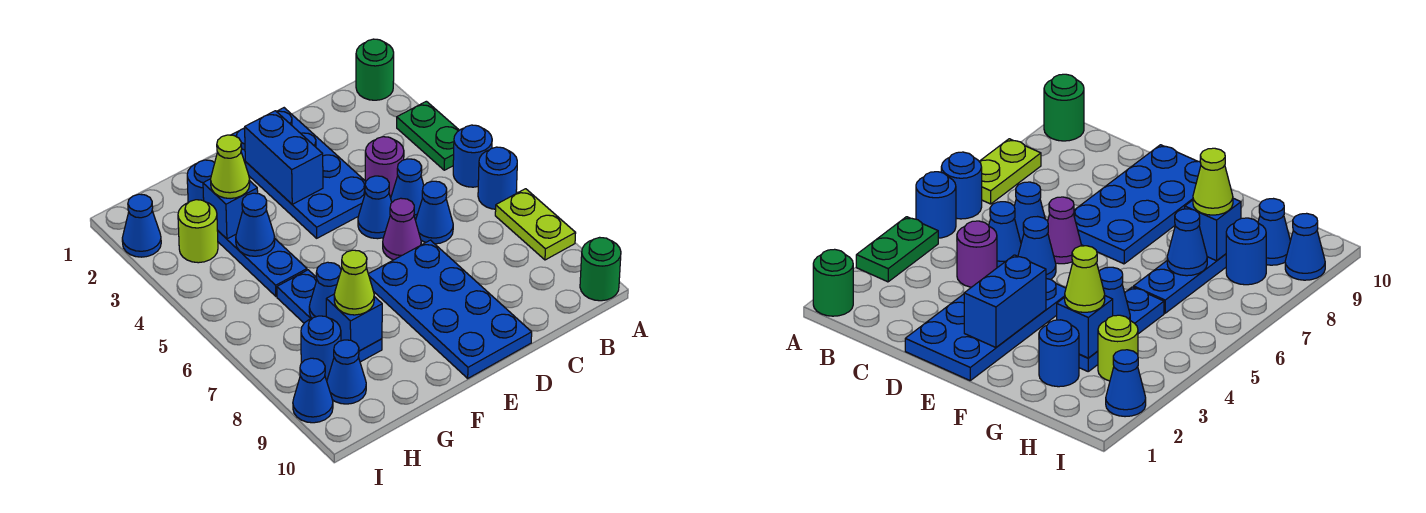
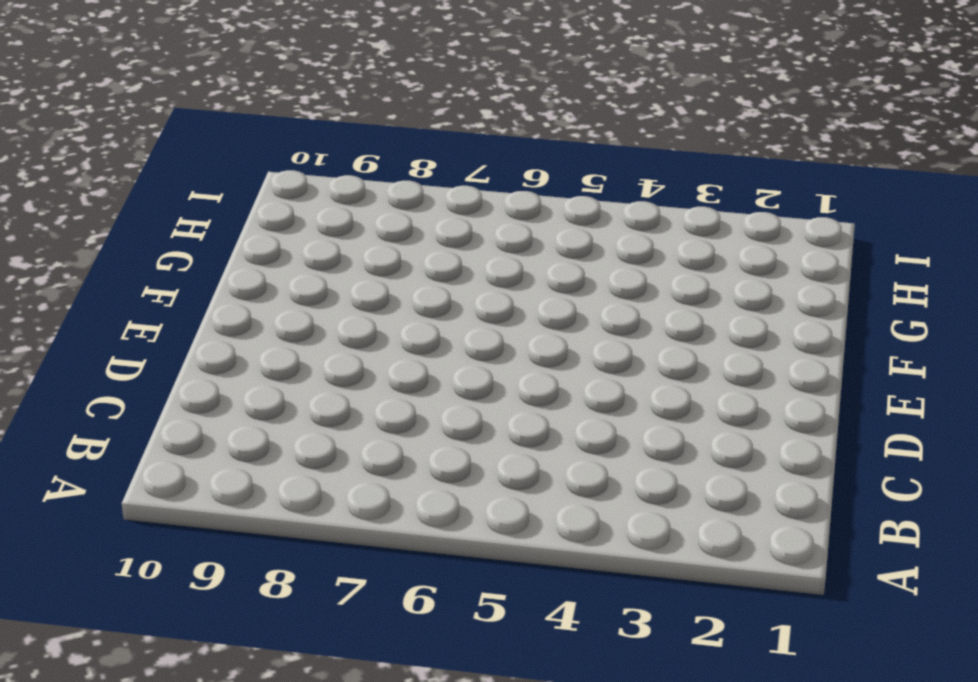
none -> green 1x1 round brick [356,39,394,100]
none -> green 1x2 plate [397,101,459,170]
none -> blue 1x1 round brick [453,125,492,187]

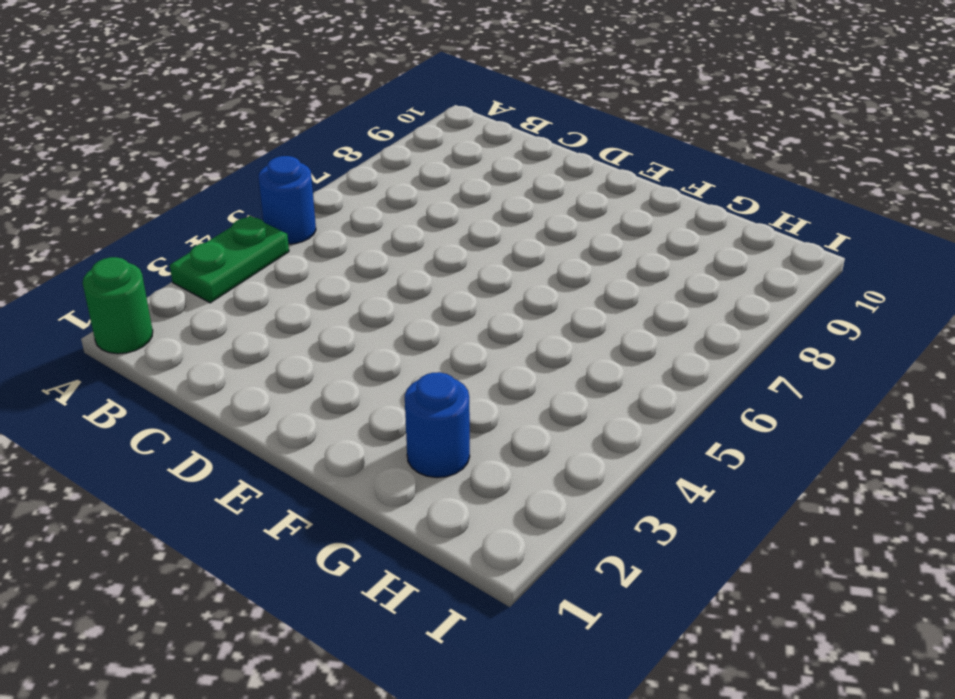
none -> blue 1x1 round brick [478,147,517,209]
none -> lime 1x2 plate [495,189,576,260]
none -> green 1x1 round brick [580,237,621,301]

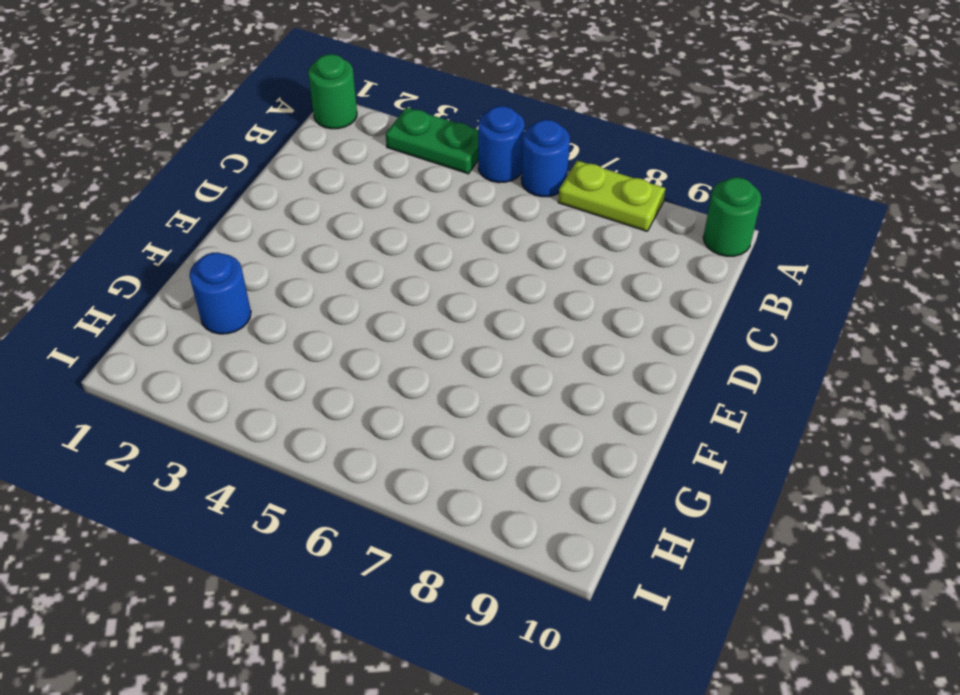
none -> purple 1x1 round brick [365,137,404,198]
none -> blue 1x1 cone [391,159,424,220]
none -> blue 1x1 cone [416,181,453,244]

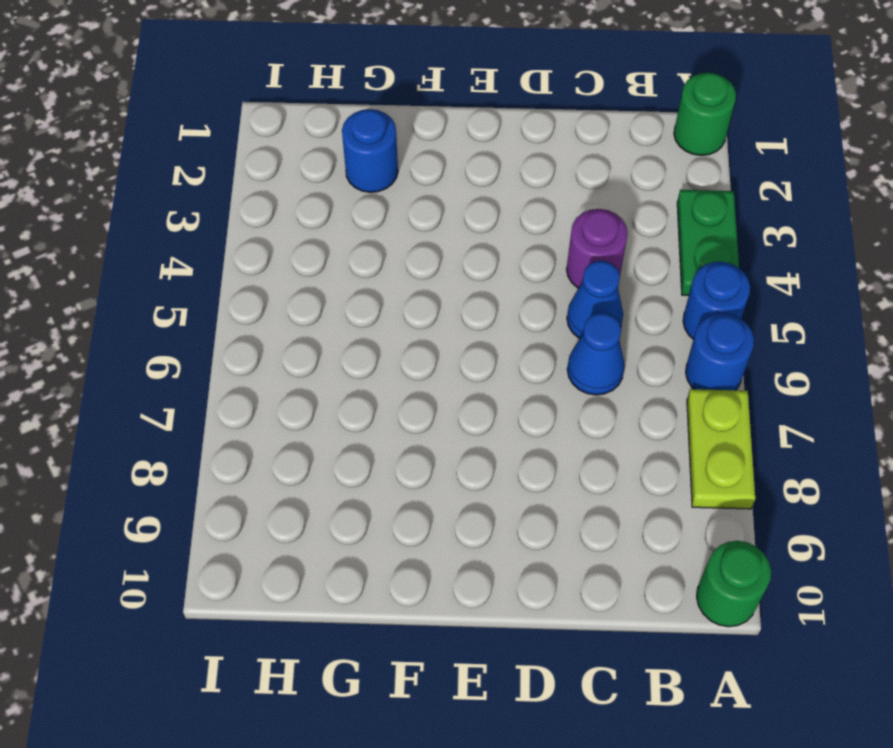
none -> blue 2x4 plate [232,108,366,238]
none -> blue 1x1 cone [358,176,392,239]
none -> purple 1x1 cone [383,198,421,260]

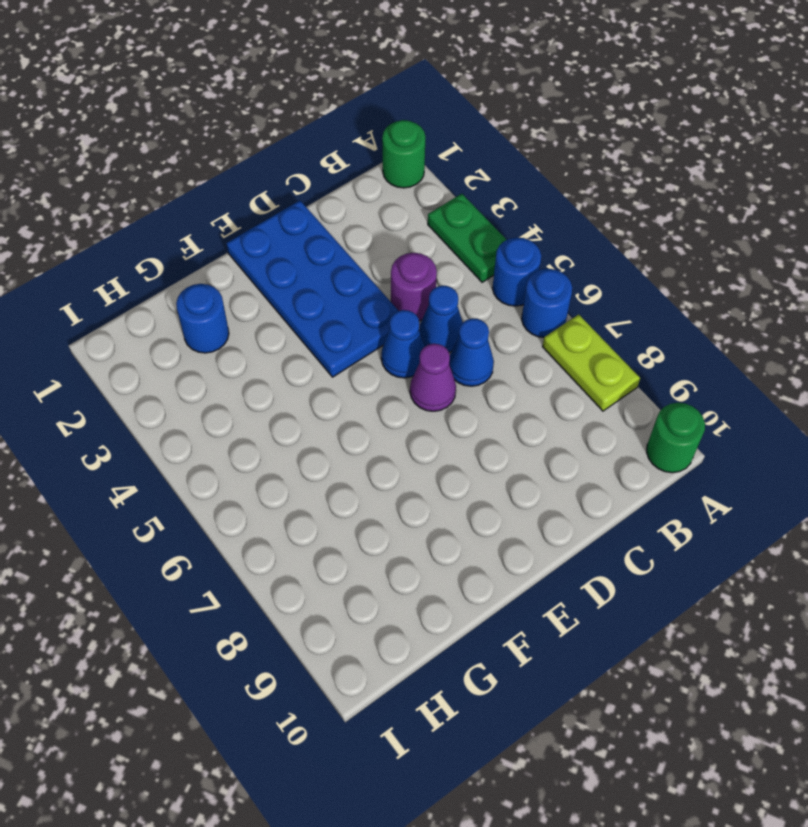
none -> blue 2x4 plate [368,240,532,378]
none -> blue 1x3 plate [217,230,307,296]
none -> blue 1x3 plate [277,270,382,362]

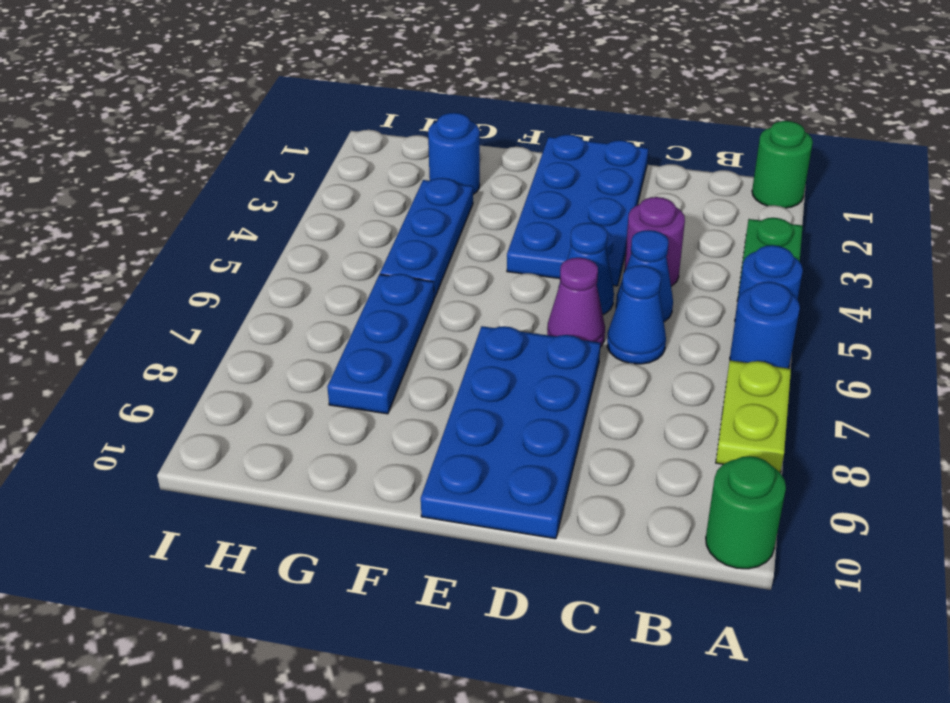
none -> lime 1x1 round brick [178,200,218,263]
none -> blue 1x1 round brick [301,316,341,379]
none -> blue 1x1 cone [327,340,366,404]

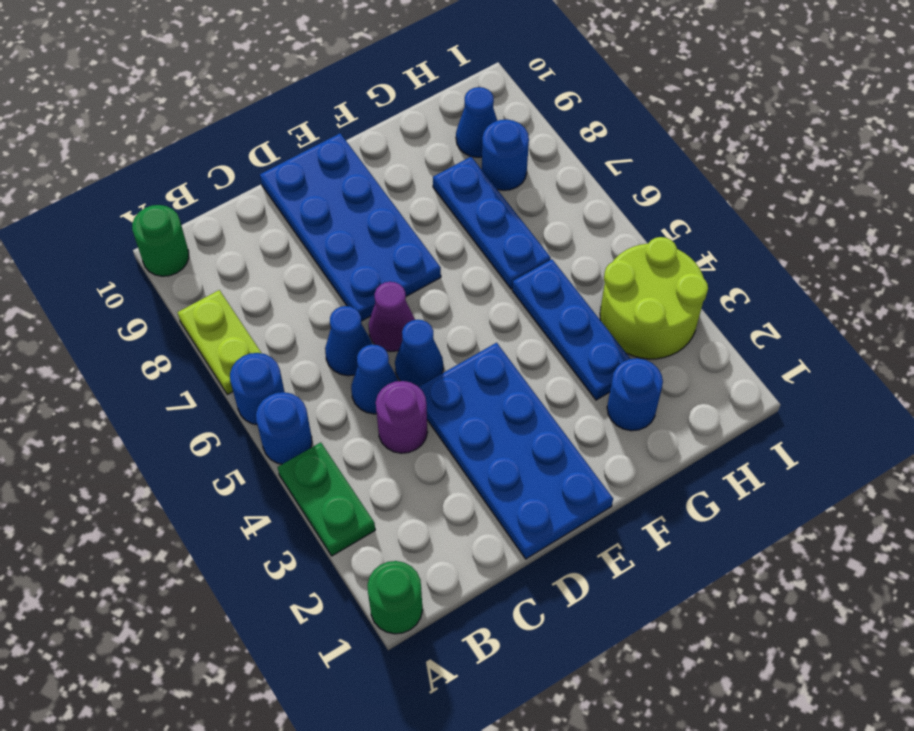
lime 2x2 round brick [600,237,708,359] -> lime 1x1 round brick [178,200,218,263]
none -> blue 1x1 cone [122,194,161,257]
none -> blue 1x1 cone [293,358,333,423]
none -> blue 1x2 brick [245,111,323,204]

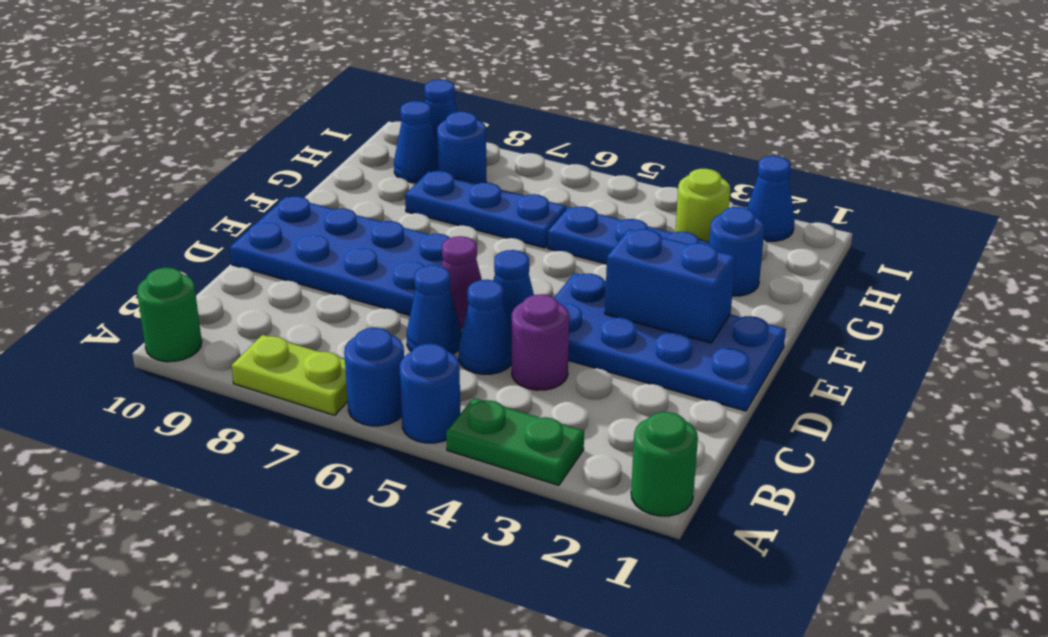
none -> blue 1x1 brick [203,179,258,239]
none -> blue 1x1 cone [236,193,275,256]
none -> blue 1x1 cone [309,262,341,318]

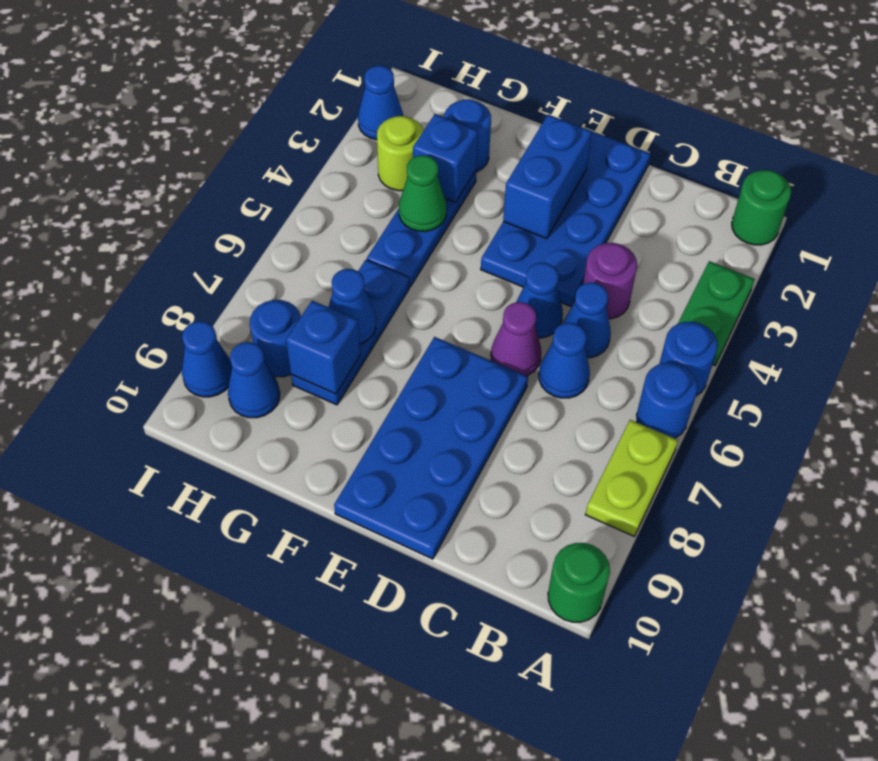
green 1x1 cone [399,155,446,231] -> blue 1x1 cone [236,193,275,256]
none -> lime 1x1 cone [211,135,250,199]
none -> lime 1x1 cone [334,250,374,315]

